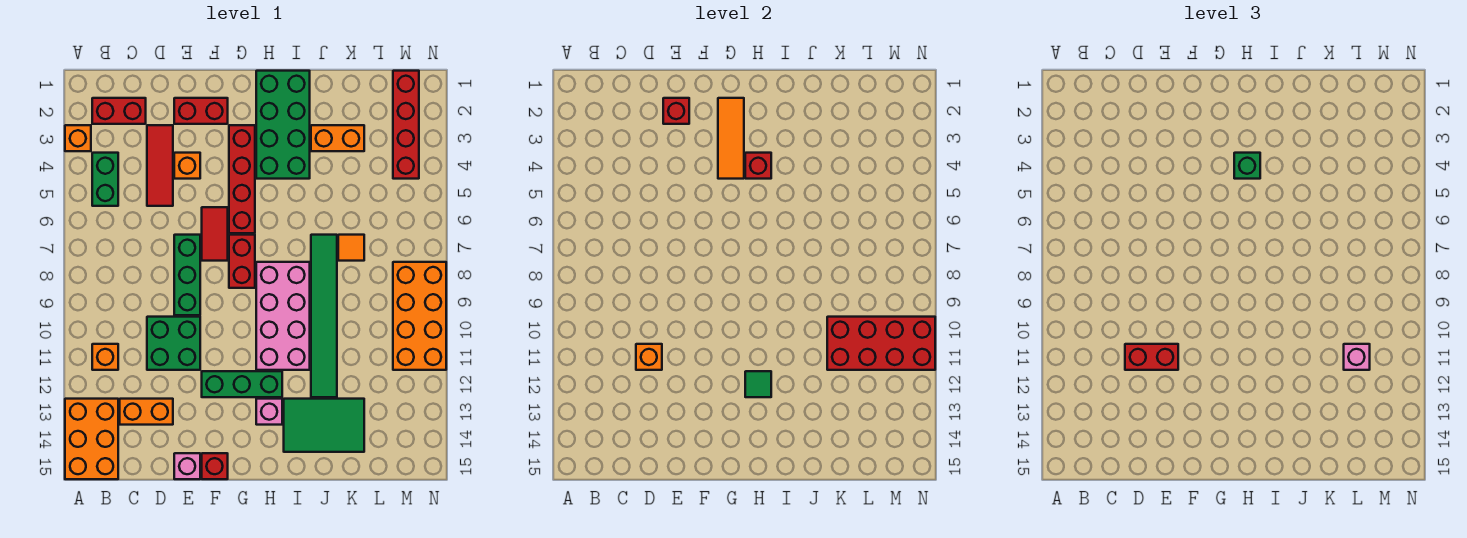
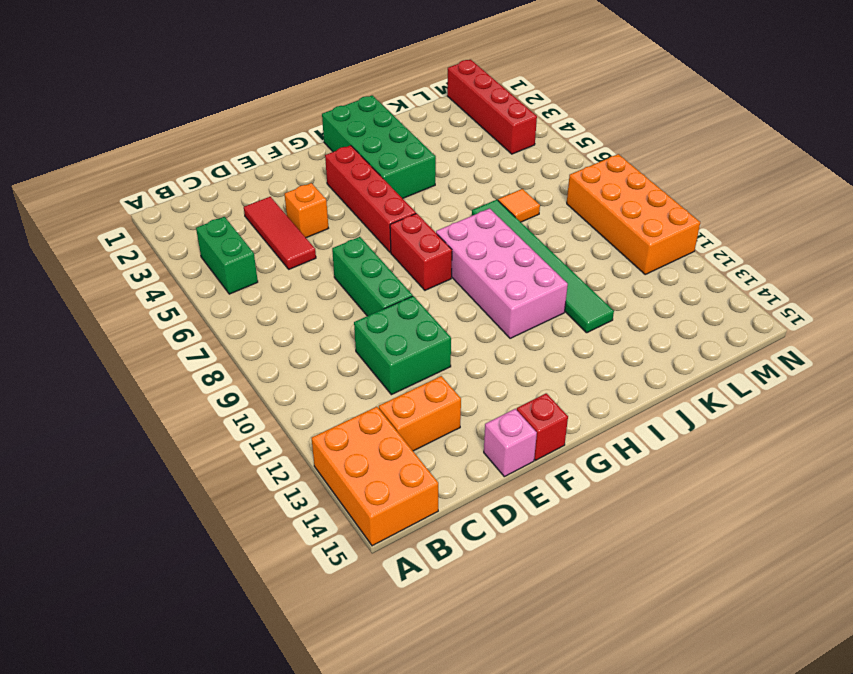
none -> orange 1x1 brick [65,125,91,151]
none -> red 1x2 brick [92,98,146,124]
none -> orange 1x1 brick [92,344,118,370]
none -> red 1x2 brick [174,98,228,124]

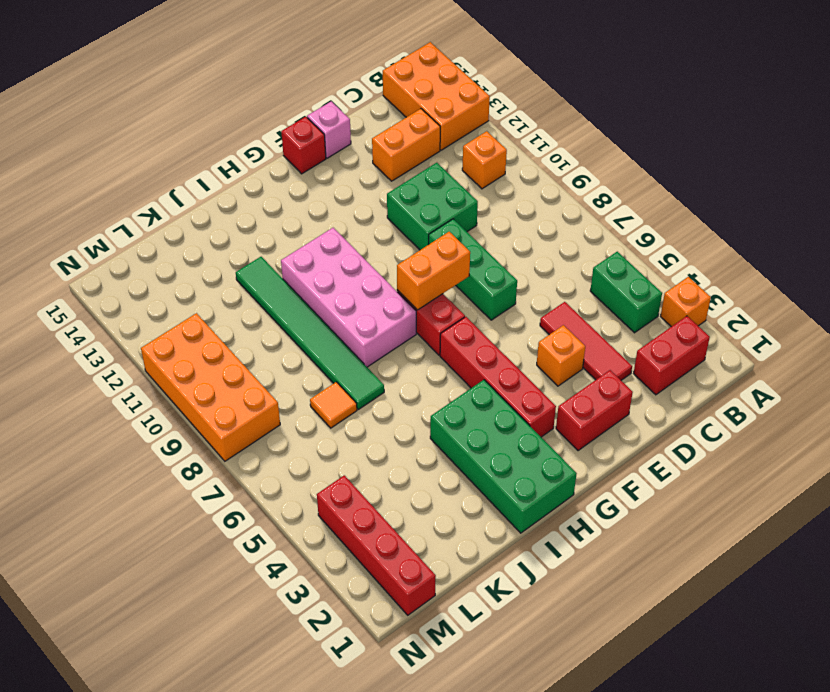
orange 1x2 brick [397,232,470,310] -> orange 1x2 brick moved to [311,125,364,151]
none -> red 1x2 tile [202,207,228,261]
none -> green 1x3 brick [202,371,282,397]
none -> pink 1x1 brick [256,399,282,425]
none -> green 2x3 tile [284,399,364,452]

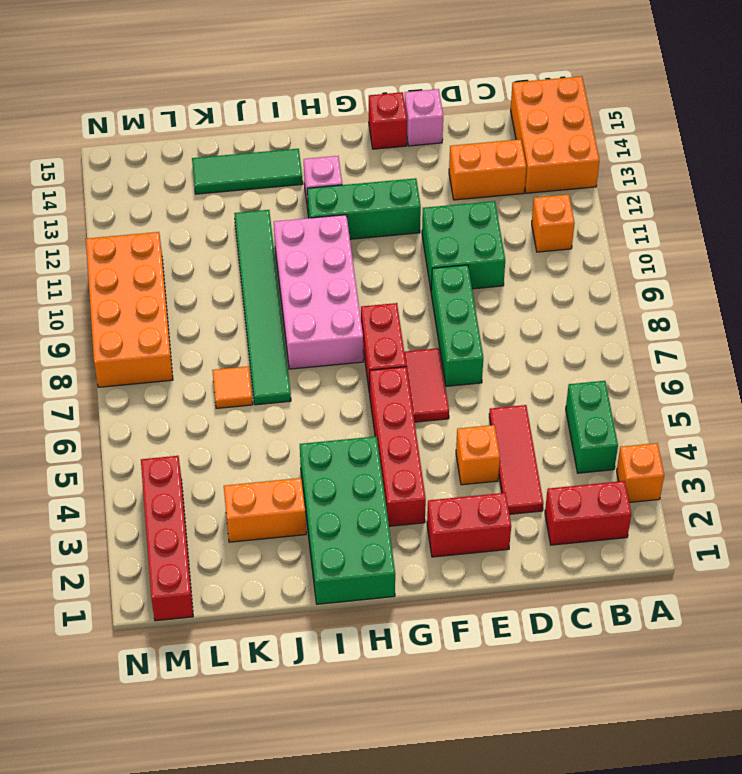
green 1x3 tile [192,149,303,194] -> green 2x3 tile [284,399,364,452]
none -> orange 1x1 brick [636,344,662,370]
none -> red 1x1 brick [663,98,689,124]
none -> orange 1x3 tile [718,98,744,179]
none -> red 1x1 brick [745,153,771,179]

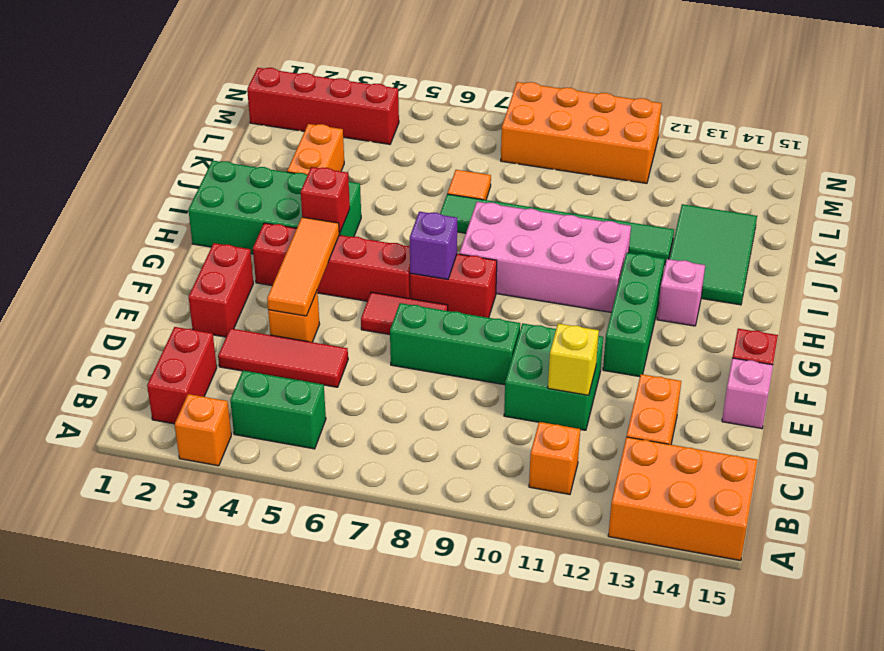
yellow 1x1 brick [548,323,599,395] -> orange 1x1 brick [636,344,662,370]
orange 1x3 tile [267,217,340,316] -> orange 1x3 tile turned to [718,98,744,179]
purple 1x1 brick [410,212,457,279] -> none
none -> red 1x1 brick [663,98,689,124]
none -> green 1x1 tile [745,371,771,397]
none -> red 2x4 brick [827,317,935,370]
none -> red 1x2 brick [1125,344,1178,370]

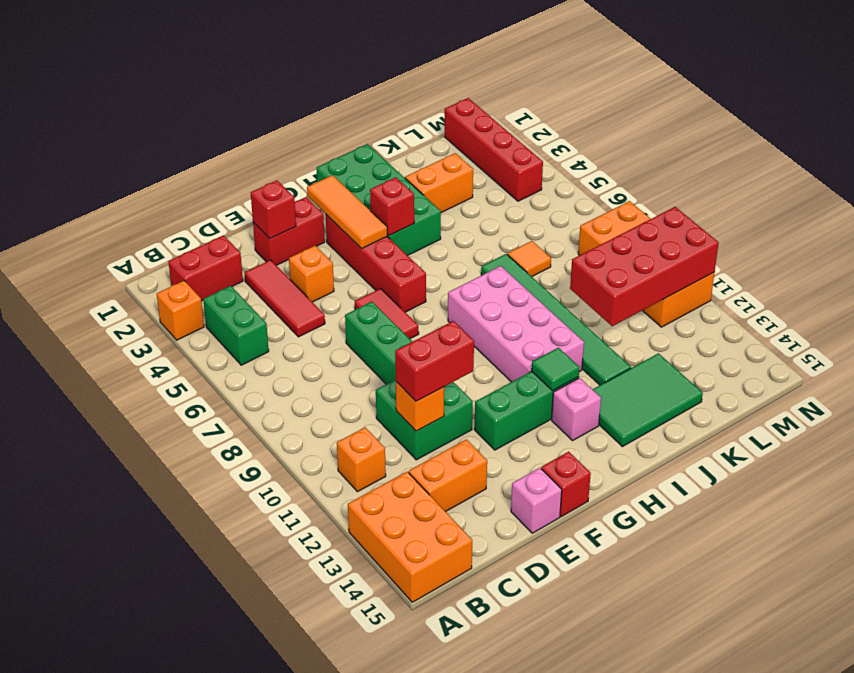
none -> red 1x2 brick [229,235,255,288]
none -> green 1x1 brick [1234,153,1260,179]
none -> pink 1x1 brick [1344,344,1370,370]

